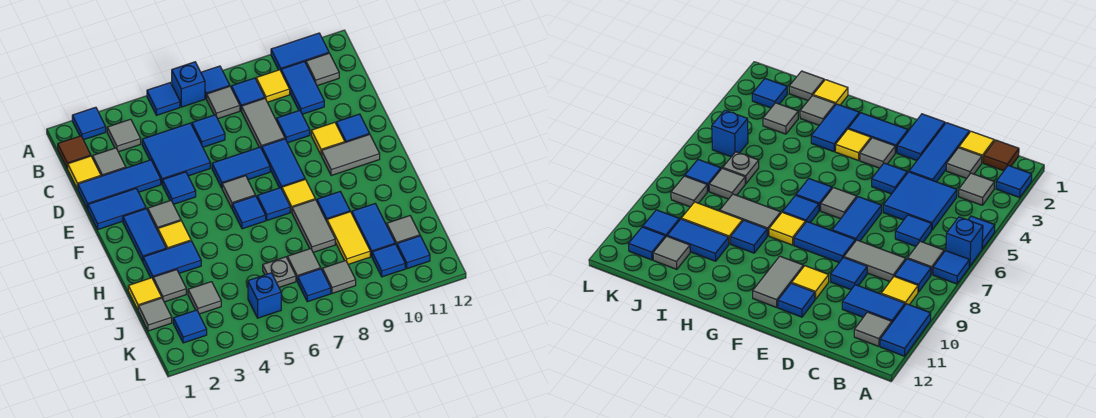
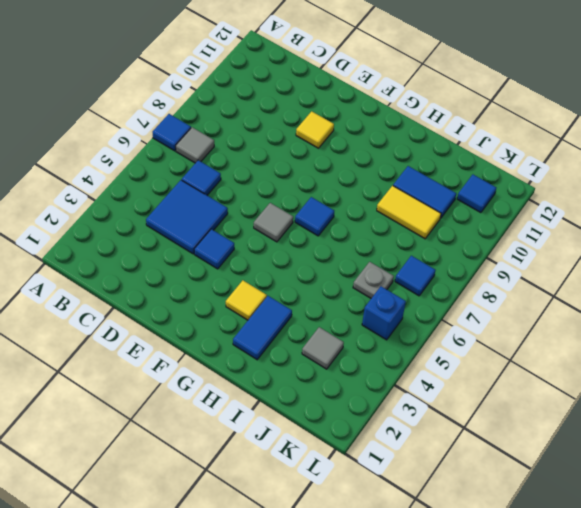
none -> blue 1x1 tile [72,107,106,140]
none -> blue 1x1 tile [147,83,180,115]
none -> blue 1x1 brick [172,62,205,107]
none -> blue 1x2 tile [271,33,329,70]

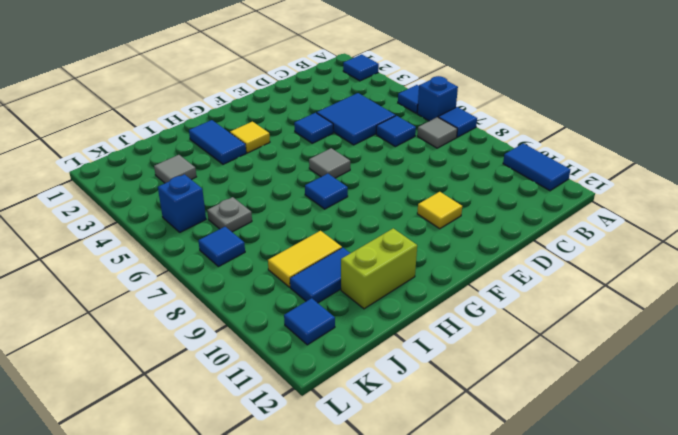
lime 1x2 brick [341,228,417,309] -> none
none -> brown 1x1 tile [58,136,91,168]
none -> grey 1x1 tile [107,119,141,152]
none -> blue 1x1 tile [231,78,265,111]
none -> yellow 1x1 tile [256,70,290,102]

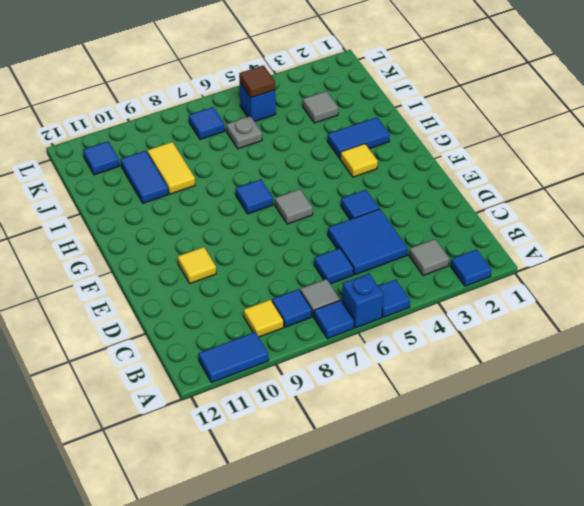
brown 1x1 tile [239,65,275,98] -> brown 1x1 tile moved to [58,136,91,168]
none -> blue 1x2 tile [281,62,324,114]
none -> grey 1x1 tile [306,53,339,86]
none -> yellow 1x1 tile [67,156,101,189]
none -> grey 1x1 tile [93,148,126,176]

